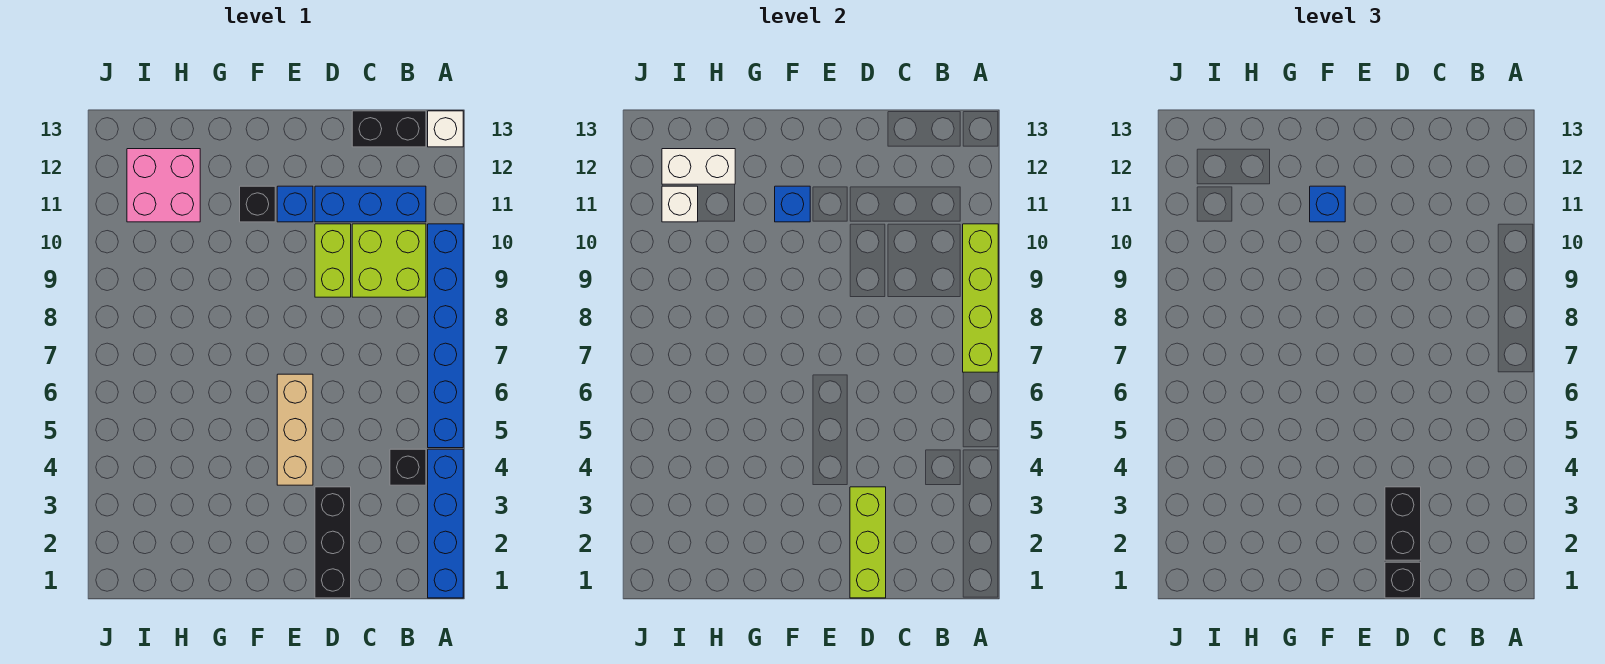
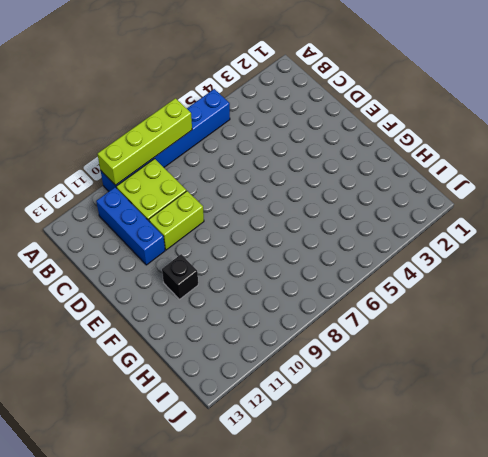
none -> blue 1x4 brick [428,449,463,598]
none -> white 1x1 brick [428,111,463,147]
none -> black 1x1 brick [390,449,426,485]

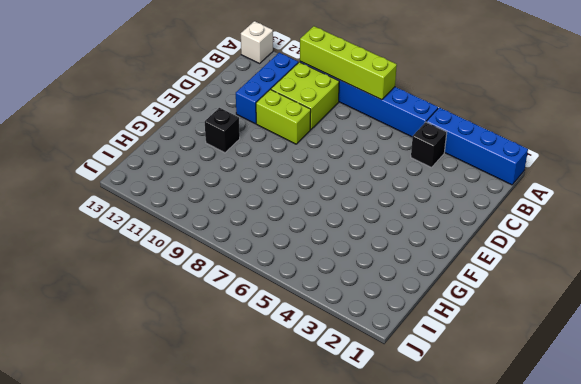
none -> black 1x2 brick [352,111,426,147]
none -> black 1x3 brick [315,487,351,598]
none -> tan 1x3 brick [277,374,313,485]

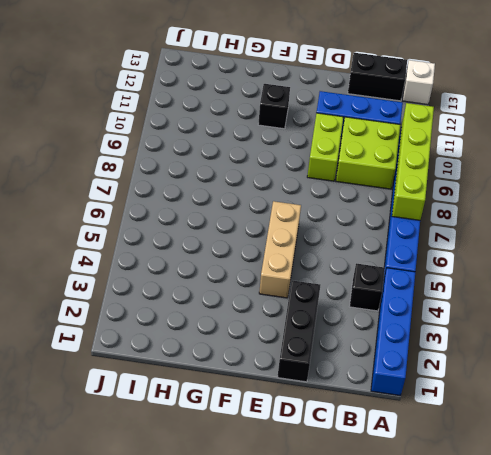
none -> blue 1x1 brick [277,186,313,222]
none -> pink 2x2 brick [127,149,200,222]
none -> lime 1x3 brick [850,487,886,598]

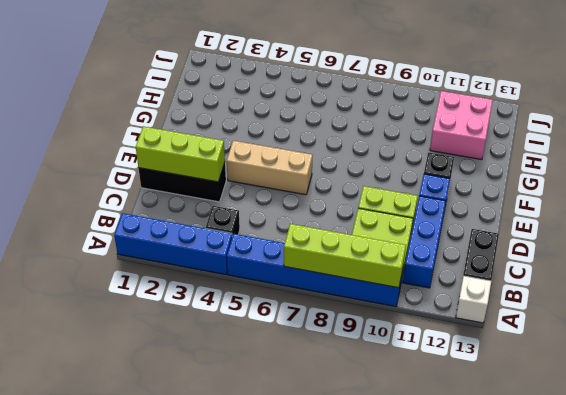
none -> blue 1x1 brick [775,186,810,222]
none -> white 1x2 brick [662,149,735,184]
none -> white 1x1 brick [662,186,698,222]

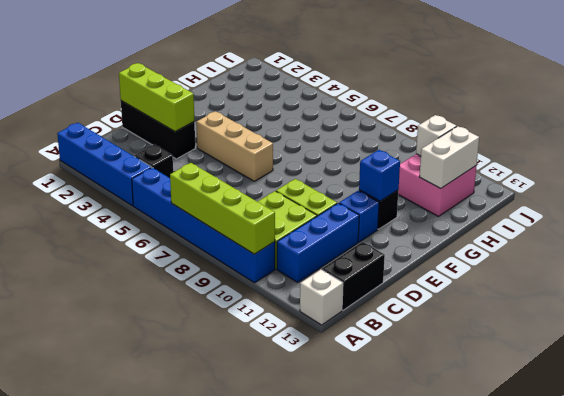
none -> black 1x1 brick [1385,562,1421,598]
none -> black 1x2 brick [1385,487,1421,560]
none -> blue 1x1 brick [1310,186,1345,222]

